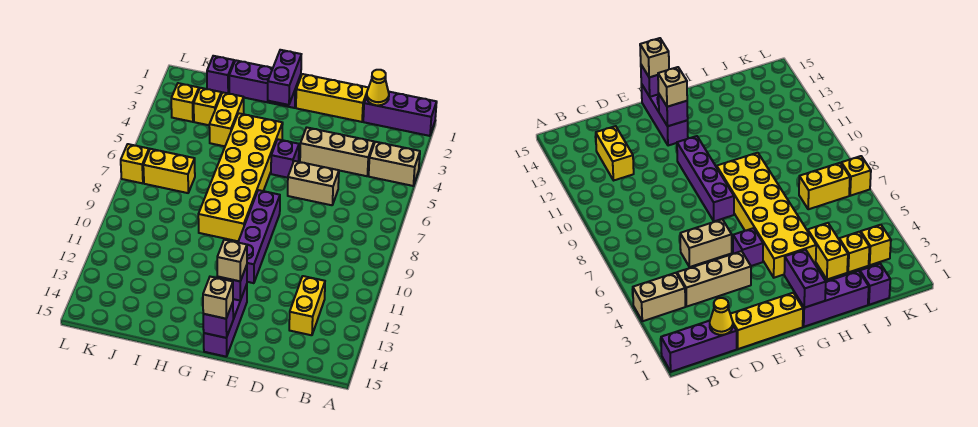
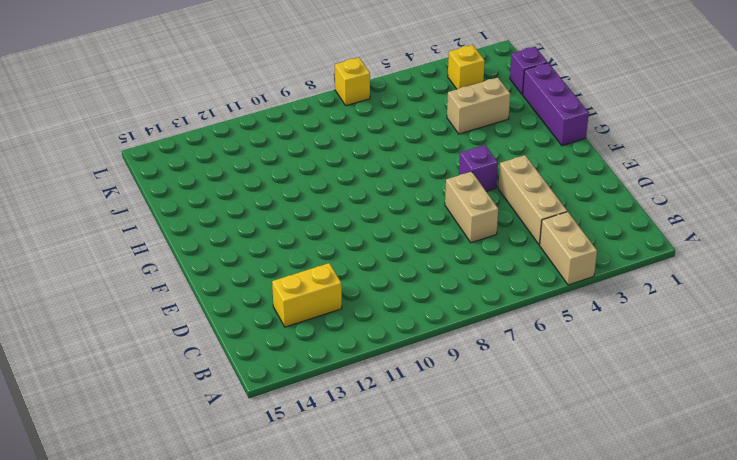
tan 1x2 brick [447,78,510,134] -> yellow 1x2 brick [209,92,244,146]
none -> purple 1x3 brick [363,92,437,136]
none -> yellow 1x3 brick [296,74,369,122]
none -> purple 1x4 brick [238,190,280,283]

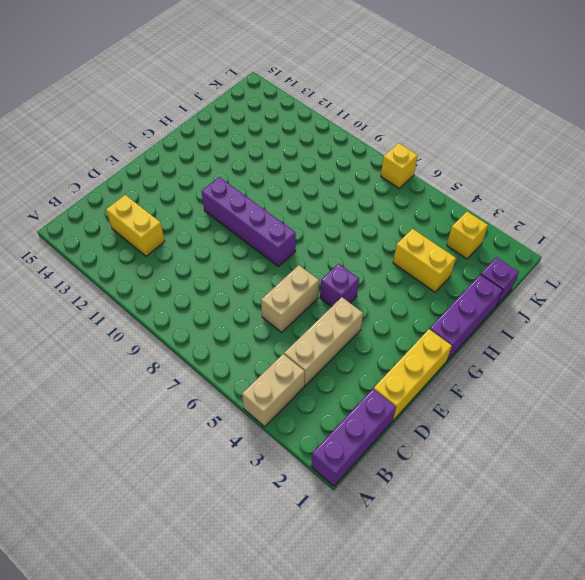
none -> purple 1x3 brick [204,284,247,357]
none -> yellow 2x6 brick [198,113,283,241]
none -> yellow 1x1 brick [194,88,221,125]

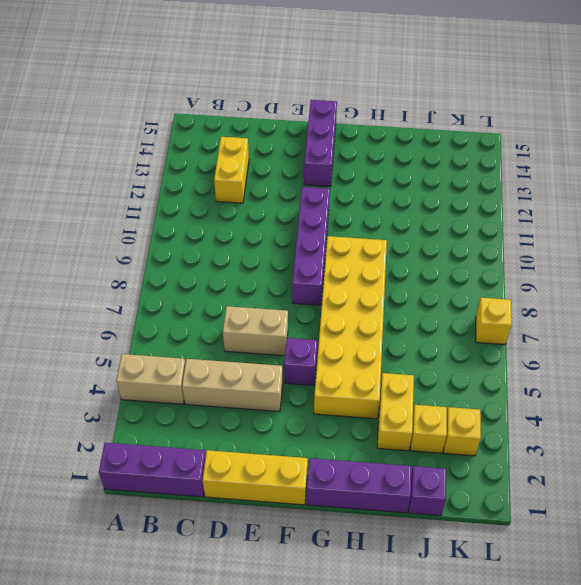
none -> yellow 1x2 brick [143,149,195,193]
none -> yellow 1x1 cone [367,70,389,105]
none -> purple 1x1 brick [217,265,247,300]

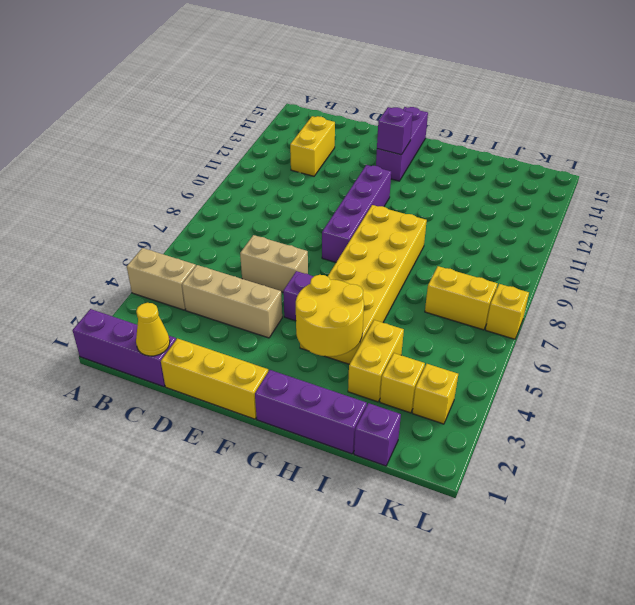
yellow 2x2 round brick [296,275,364,356] -> none
none -> purple 1x1 brick [203,303,233,338]
none -> purple 1x2 brick [268,50,301,105]
none -> tan 1x1 brick [217,240,247,281]

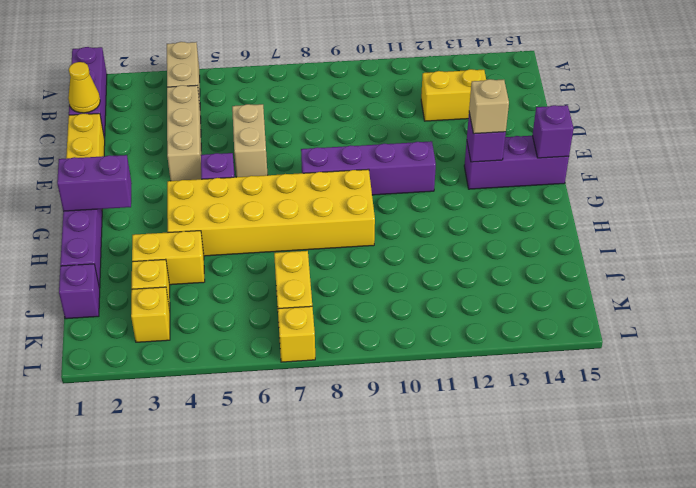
none -> tan 1x1 brick [203,277,233,319]

